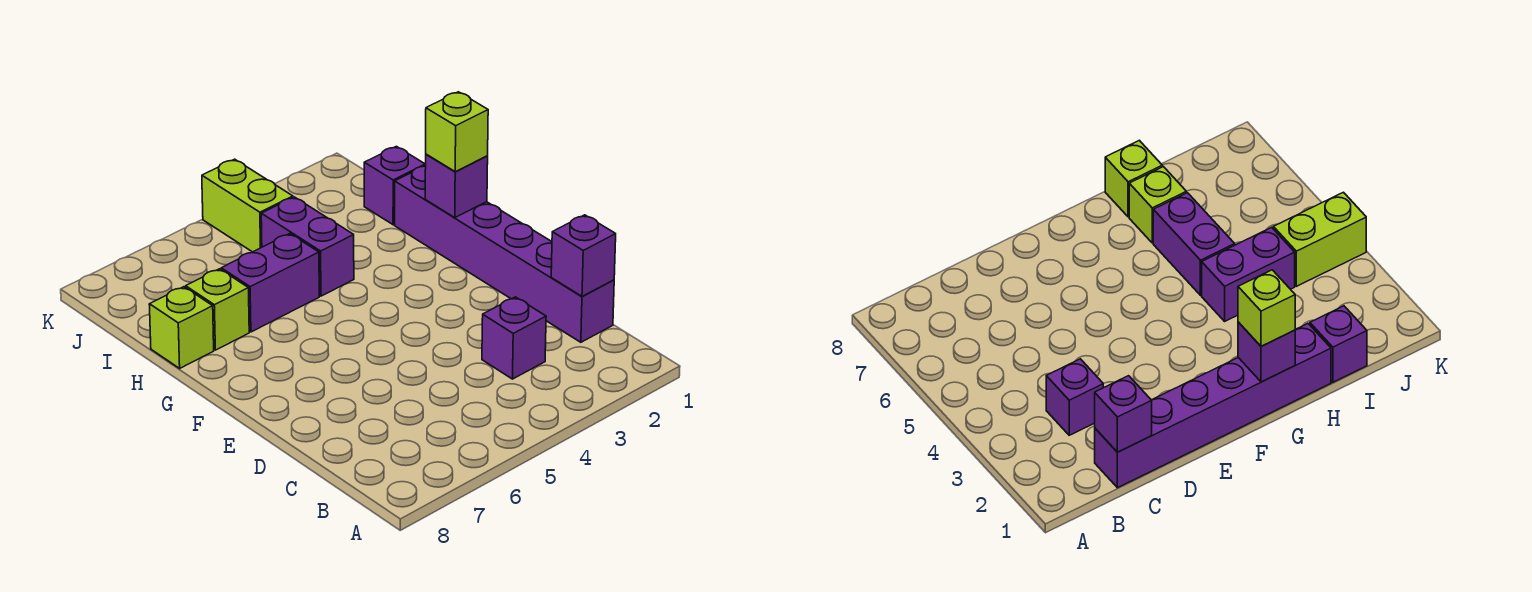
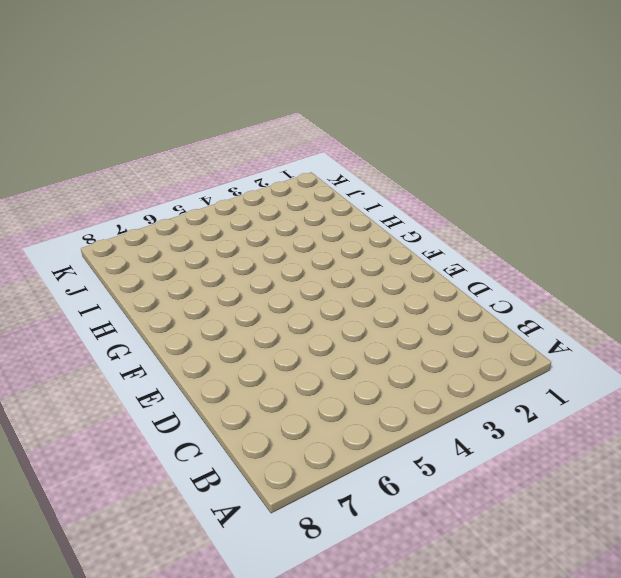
none -> purple 1x6 brick [395,166,614,342]
none -> purple 1x1 brick [482,297,546,379]

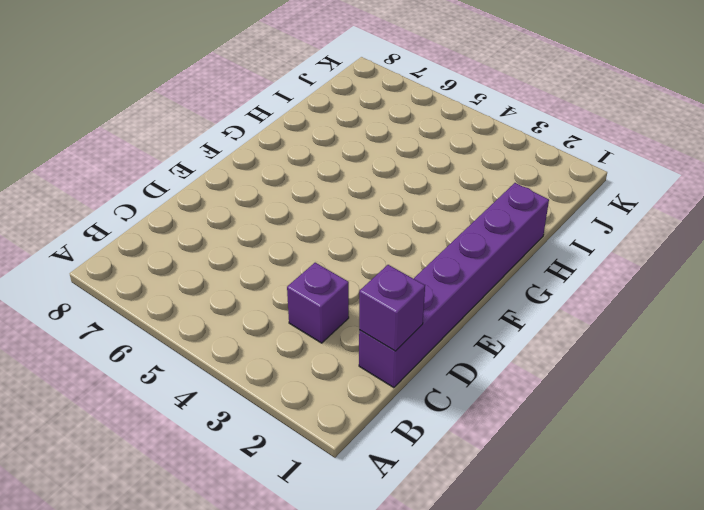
none -> purple 1x2 brick [261,197,354,296]
none -> purple 1x2 brick [221,234,319,332]

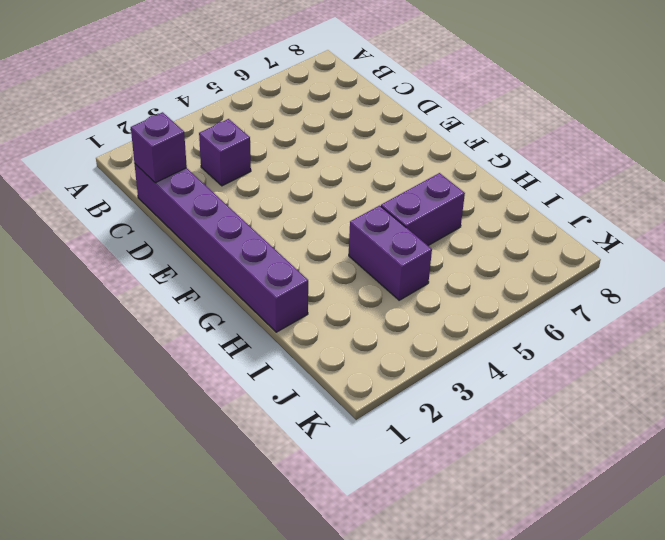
none -> lime 1x1 brick [186,269,249,350]
none -> lime 1x1 brick [149,287,214,368]

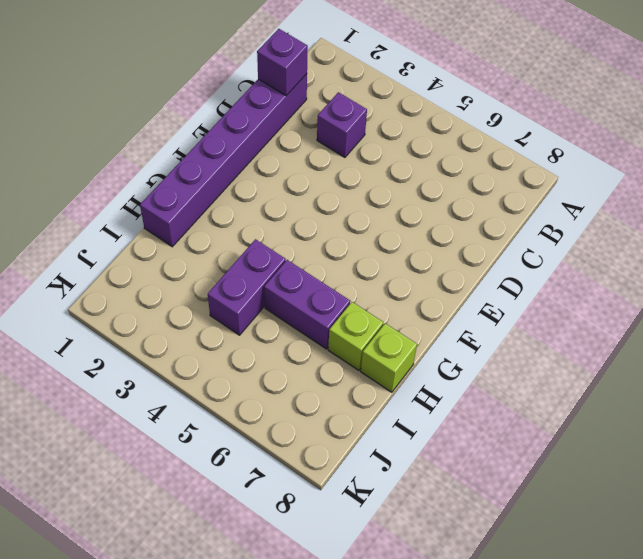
none -> purple 1x1 brick [364,146,425,225]
none -> lime 1x2 brick [202,159,293,252]

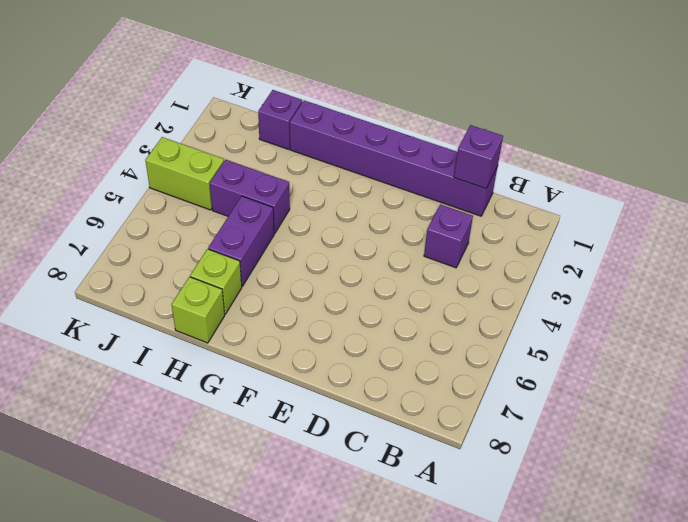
none -> purple 1x1 brick [425,154,488,218]
none -> lime 1x1 brick [426,92,488,172]

